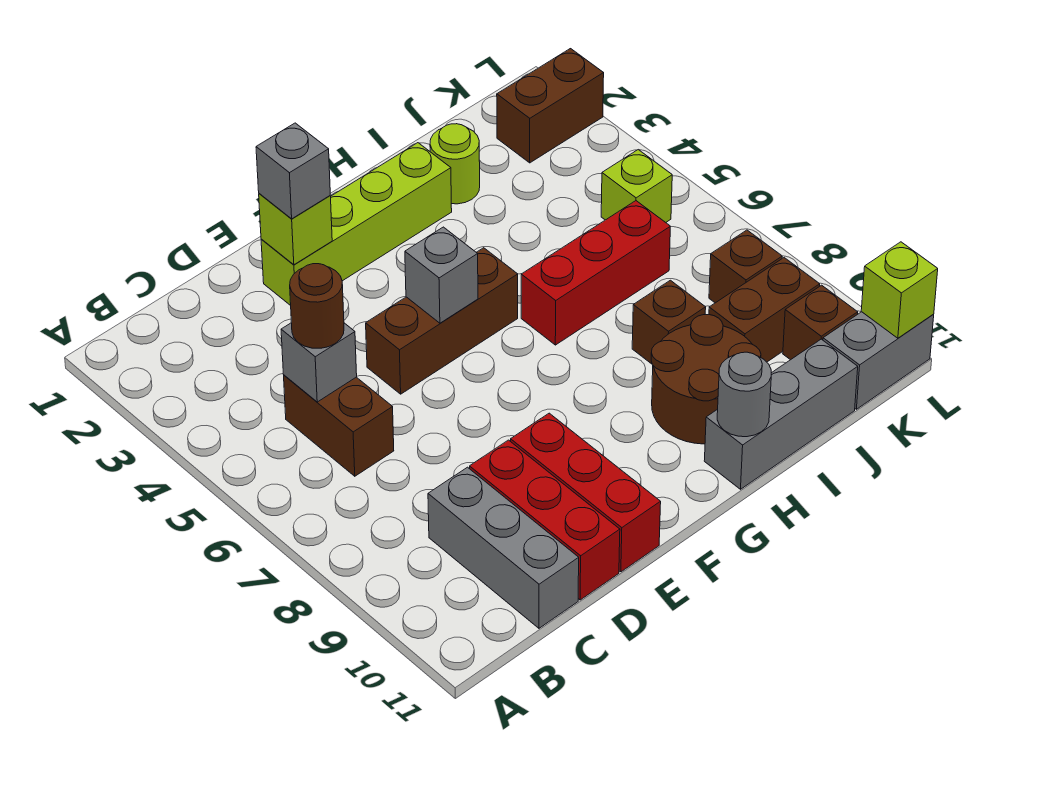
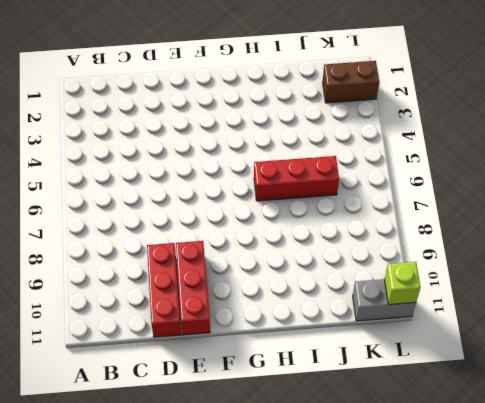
none -> brown 1x2 brick [284,375,394,476]
none -> grey 1x3 brick [428,467,579,628]
none -> lime 1x4 brick [261,143,452,306]

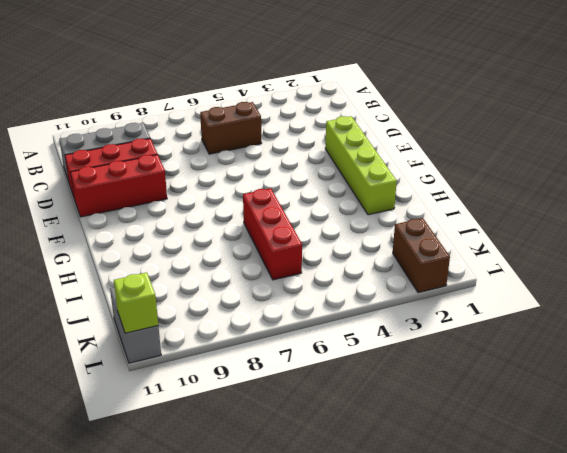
none -> brown 1x3 brick [366,248,518,394]
none -> brown 2x2 round brick [651,315,761,444]
none -> grey 1x3 brick [704,339,858,489]

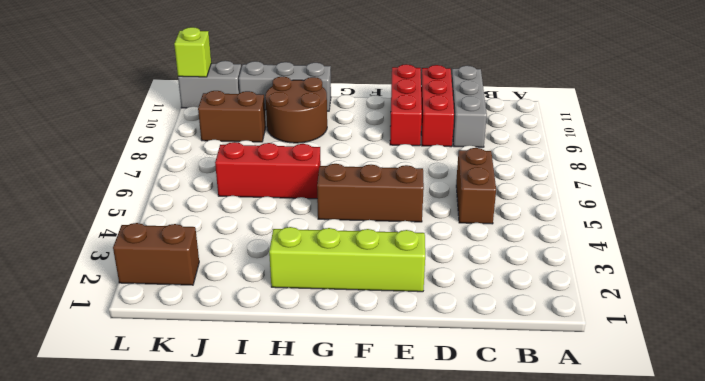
none -> lime 1x1 round brick [430,124,480,204]
none -> brown 1x1 brick [632,280,706,364]
none -> lime 1x1 brick [601,150,672,222]

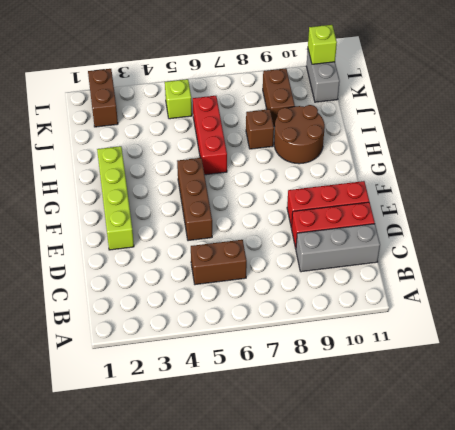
none -> grey 1x3 brick [704,339,858,489]
none -> lime 1x1 round brick [430,124,480,204]
none -> brown 1x1 brick [709,230,782,303]

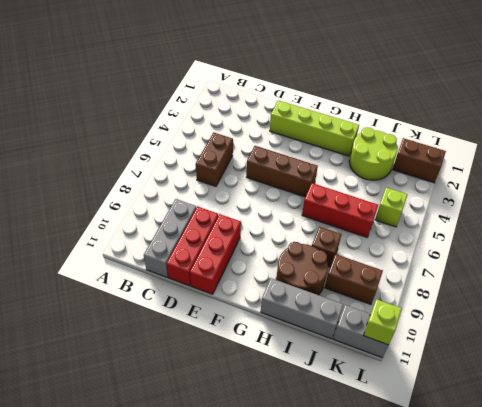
lime 2x2 round brick [349,127,397,180] -> lime 1x1 round brick [430,124,480,204]
none -> brown 1x1 brick [709,230,782,303]
none -> brown 1x1 brick [783,285,858,360]
none -> grey 1x1 brick [281,323,357,402]

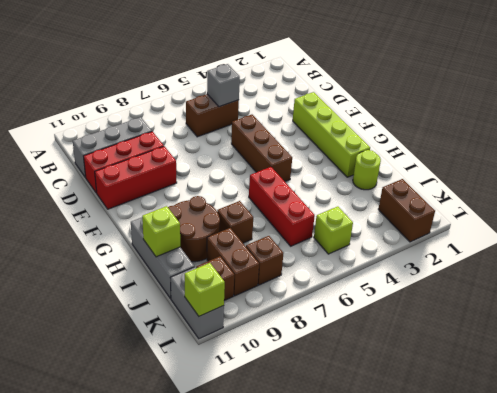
lime 1x1 brick [142,206,180,257] -> lime 1x1 brick moved to [259,194,332,265]
none -> grey 1x1 brick [405,227,478,323]
none -> grey 1x1 round brick [717,352,771,437]
none -> brown 1x1 round brick [290,264,344,348]

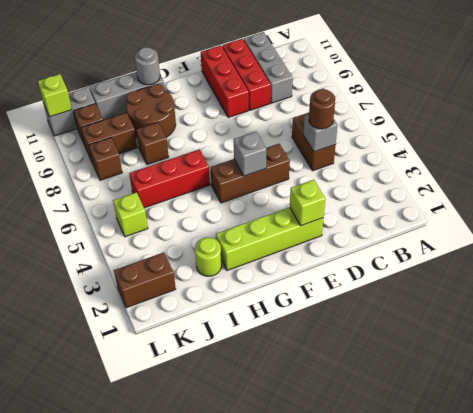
none -> grey 1x1 brick [256,123,330,219]

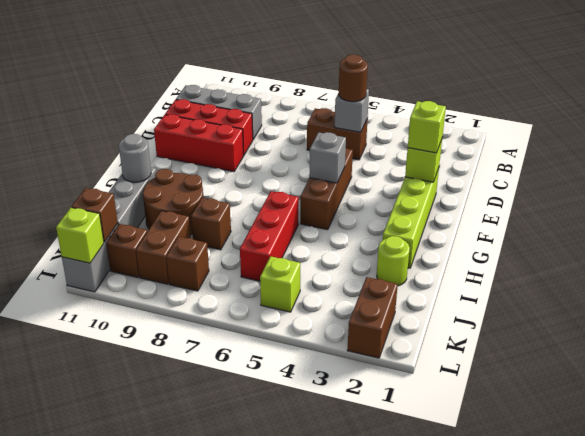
lime 1x1 brick [408,101,446,153] -> grey 1x1 brick [256,123,330,219]
brown 1x1 brick [72,188,118,242] -> none

